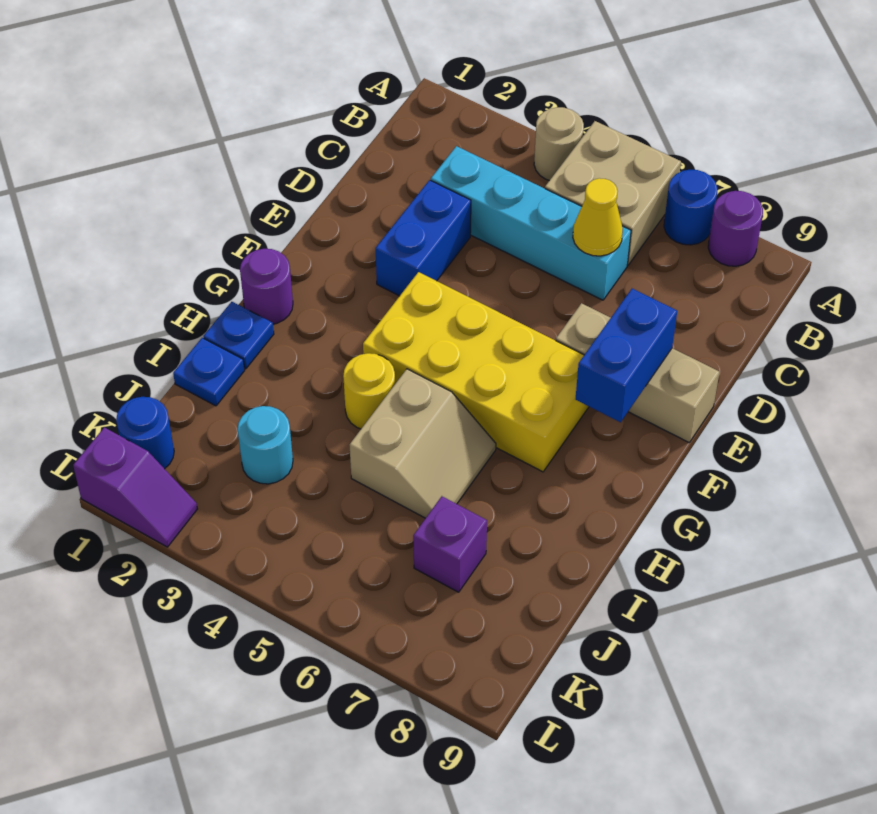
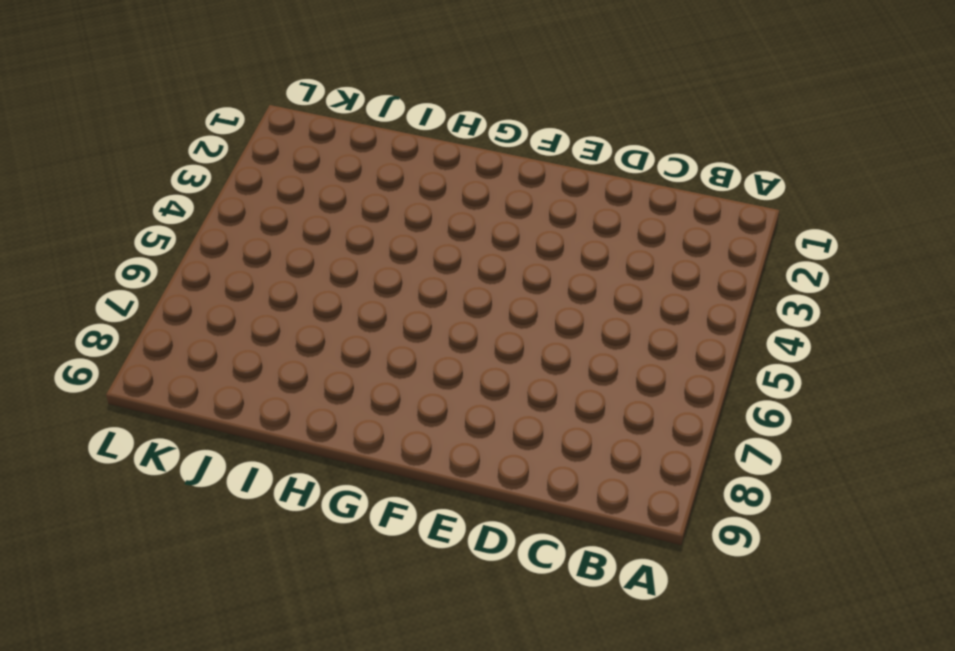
none -> tan 1x1 round brick [534,107,584,180]
none -> tan 2x2 brick [545,121,681,265]
none -> blue 1x1 round brick [664,170,717,245]

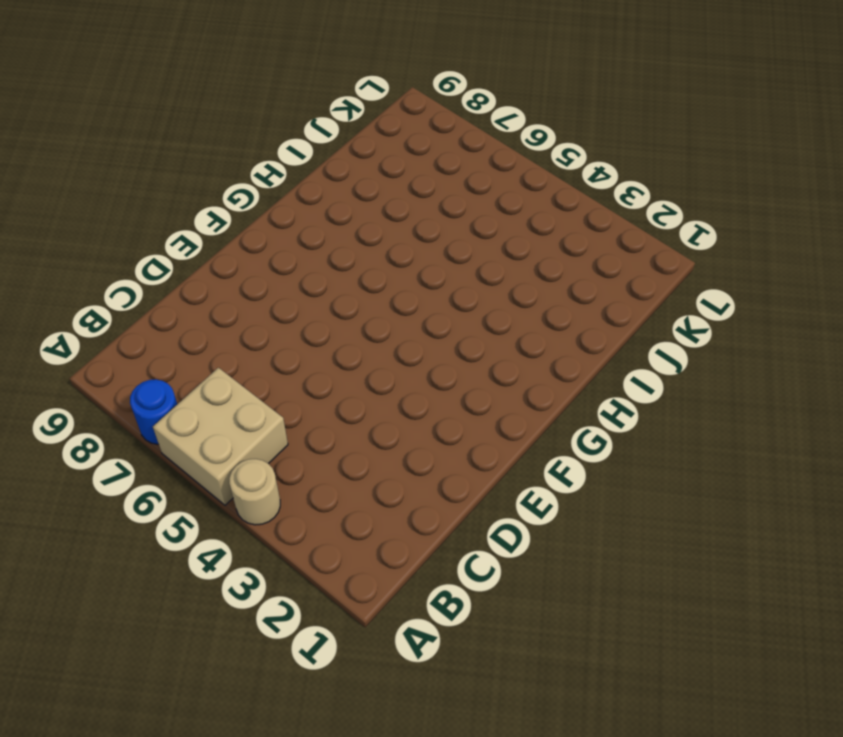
none -> purple 1x1 round brick [708,191,763,266]
none -> cyan 1x4 brick [431,146,631,300]
none -> blue 1x2 brick [376,180,471,296]

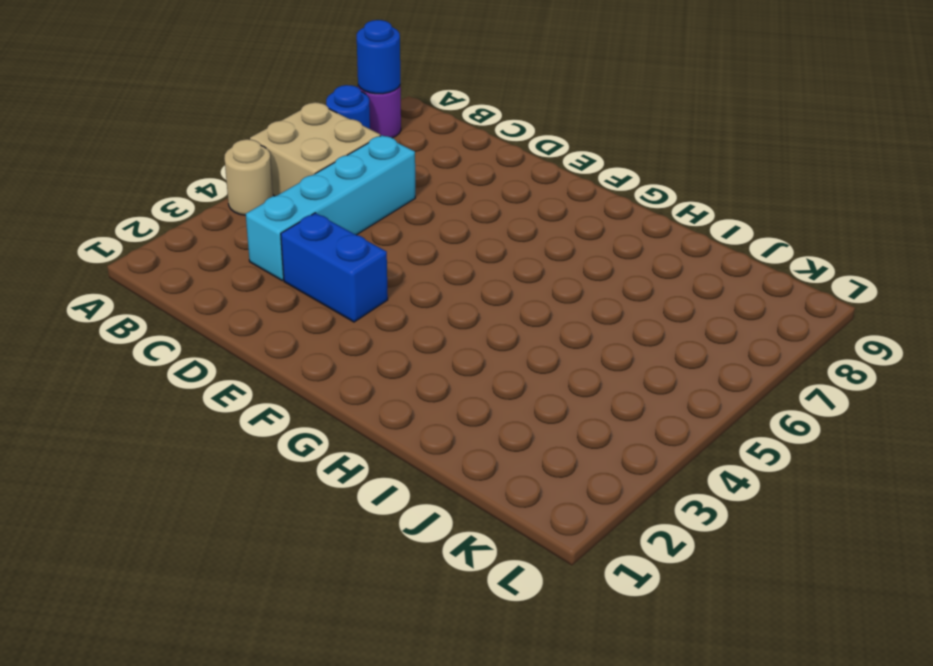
blue 1x1 round brick [357,20,400,94] -> blue 1x1 round brick moved to [116,397,174,469]
none -> tan 1x3 brick [556,303,719,442]
none -> yellow 2x4 brick [363,272,589,472]
none -> purple 1x1 round brick [240,249,293,324]

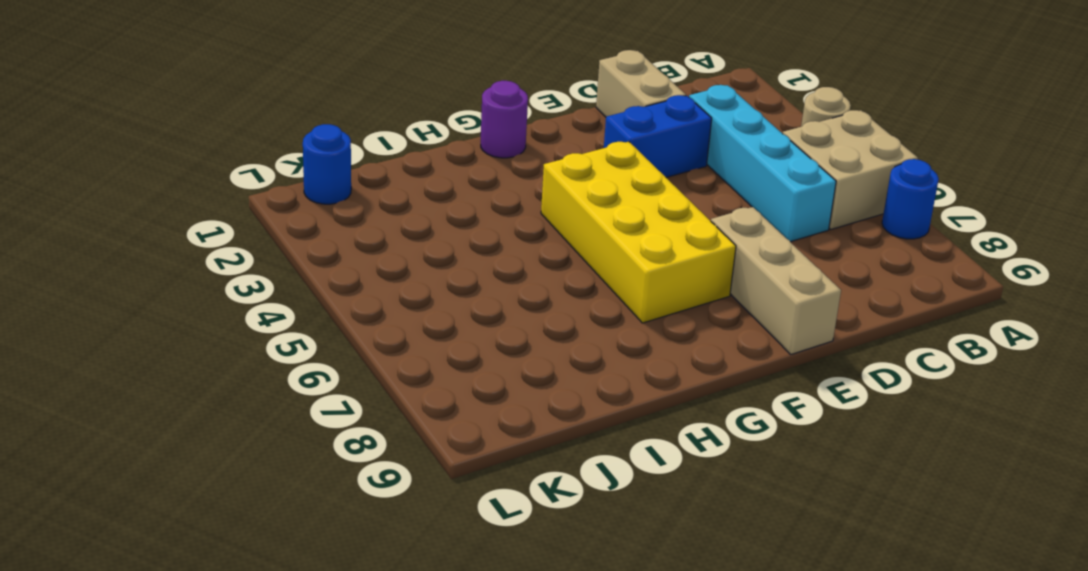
tan 1x2 brick [596,50,686,117] -> none
none -> purple 1x1 round brick [708,191,763,266]
none -> blue 1x1 plate [204,302,274,369]
none -> yellow 1x1 round brick [343,353,395,429]

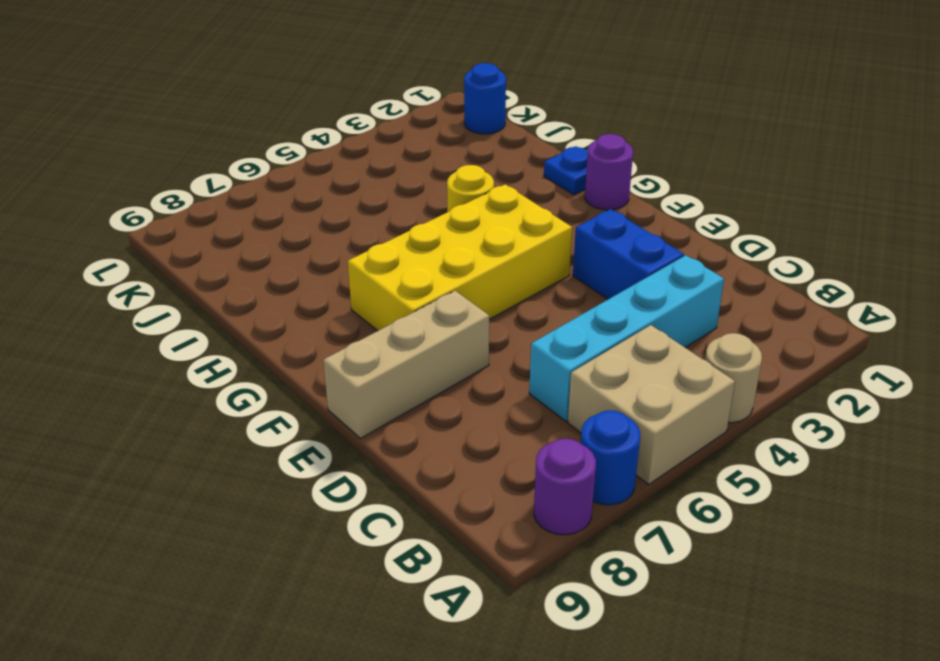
none -> tan 2x2 slope [350,369,496,518]
none -> blue 1x1 plate [173,338,245,406]
none -> cyan 1x1 round brick [238,406,293,484]

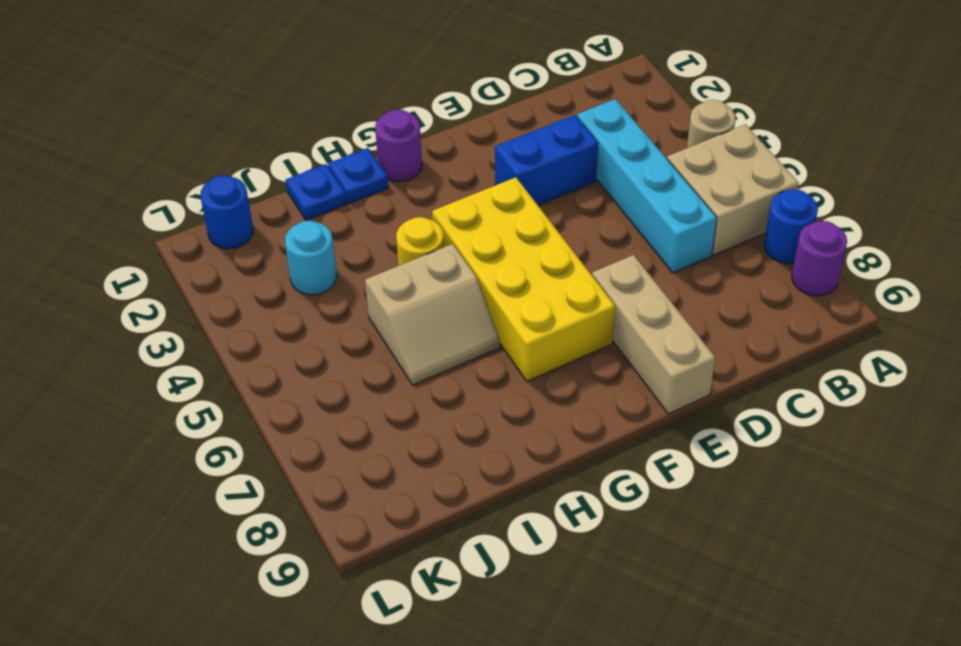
none -> purple 1x1 brick [413,496,487,592]
none -> purple 1x2 slope [73,427,197,547]
none -> yellow 1x1 cone [573,178,623,256]

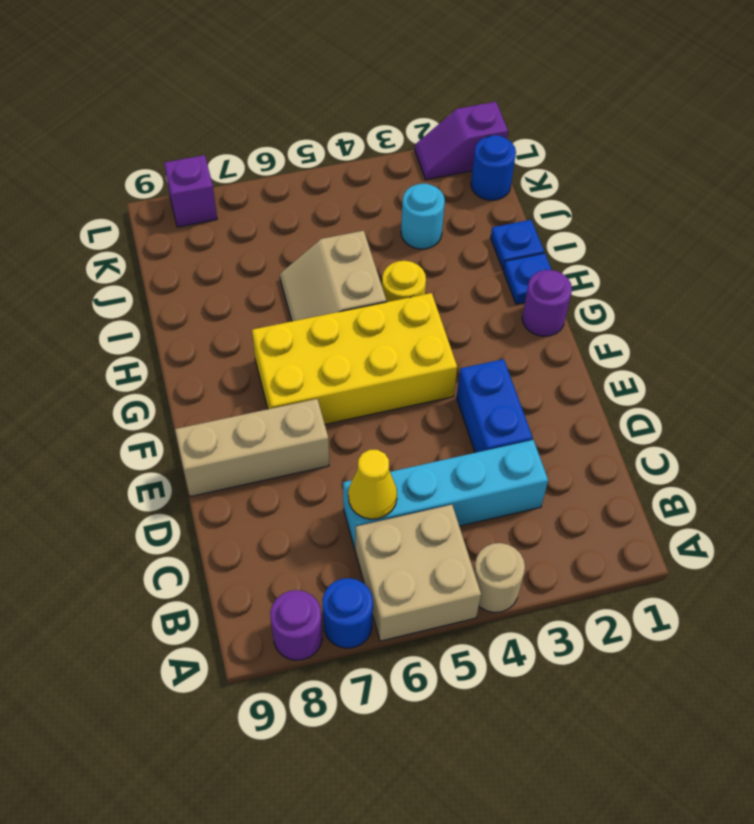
purple 1x1 brick [164,155,217,227] -> purple 1x1 brick moved to [413,496,487,592]
none -> blue 1x2 brick [576,289,677,422]

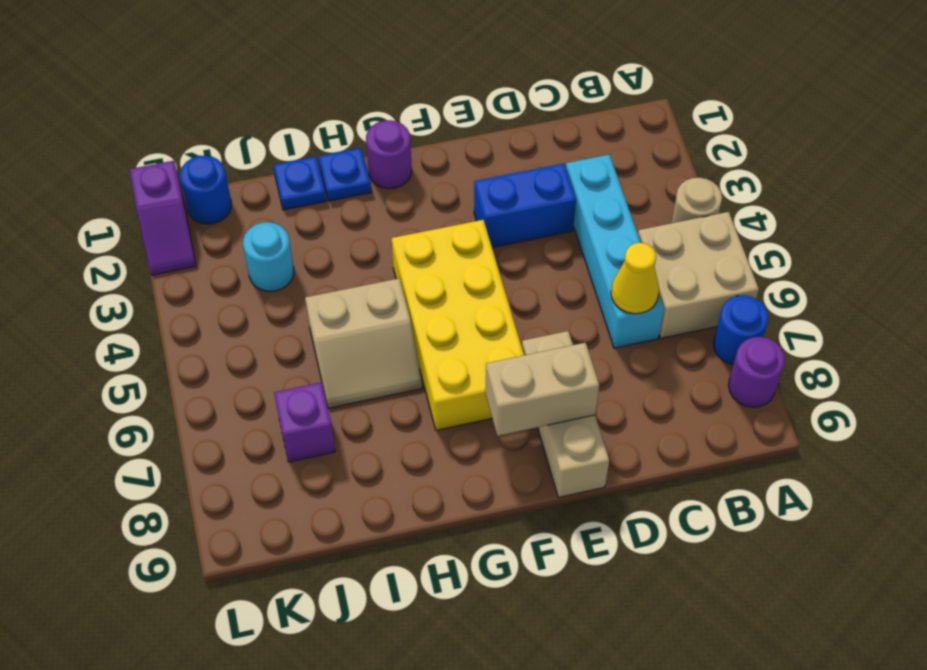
tan 1x2 brick [485,343,599,436] -> blue 1x2 brick [576,289,677,422]
none -> yellow 1x1 round brick [343,353,395,429]

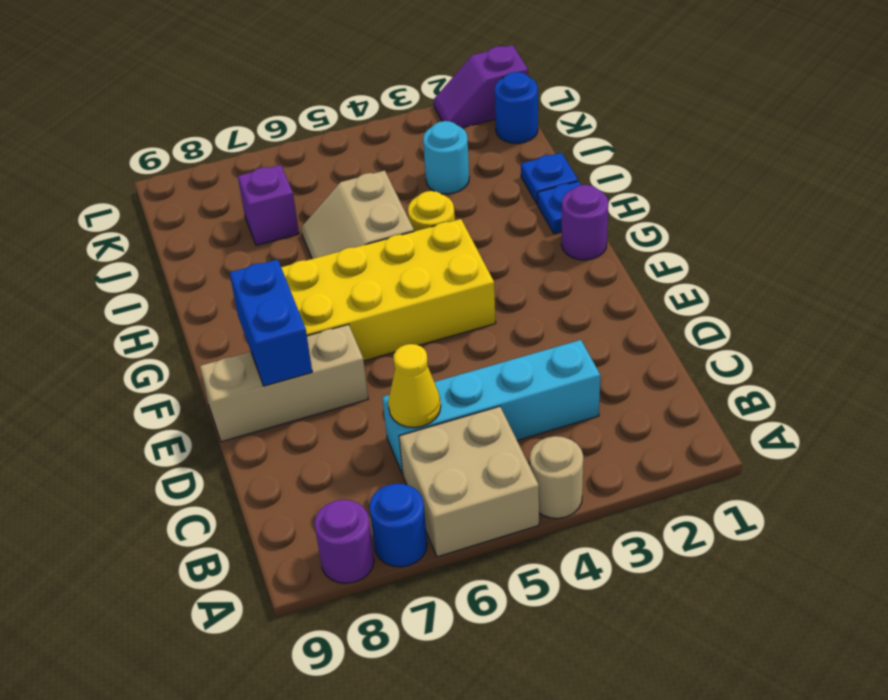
none -> blue 1x2 brick [376,180,471,296]

